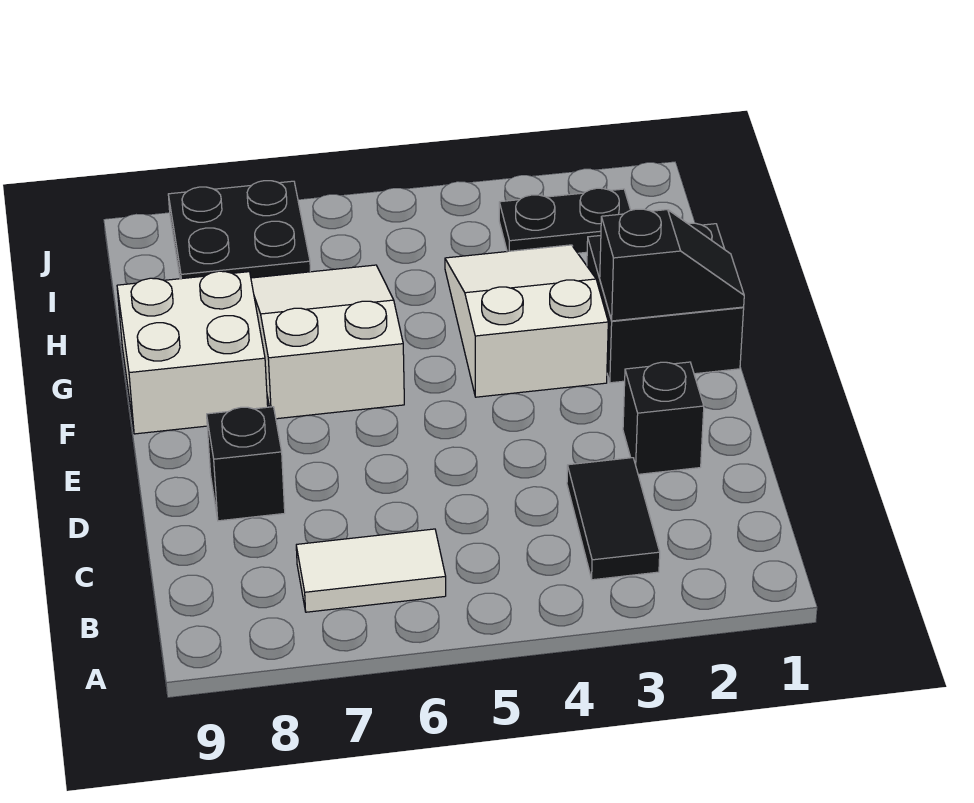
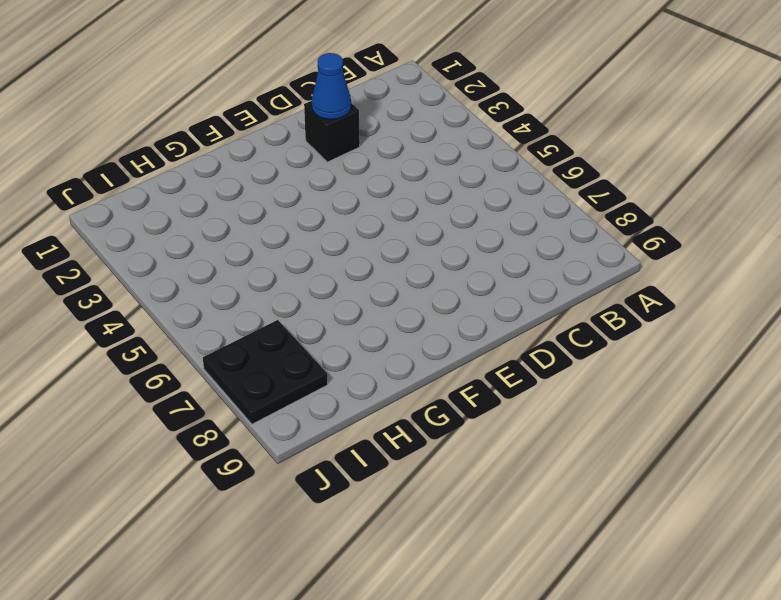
blue 1x1 cone [312,53,351,120] -> none
none -> black 1x2 tile [567,458,660,580]
none -> white 1x2 tile [296,529,446,612]

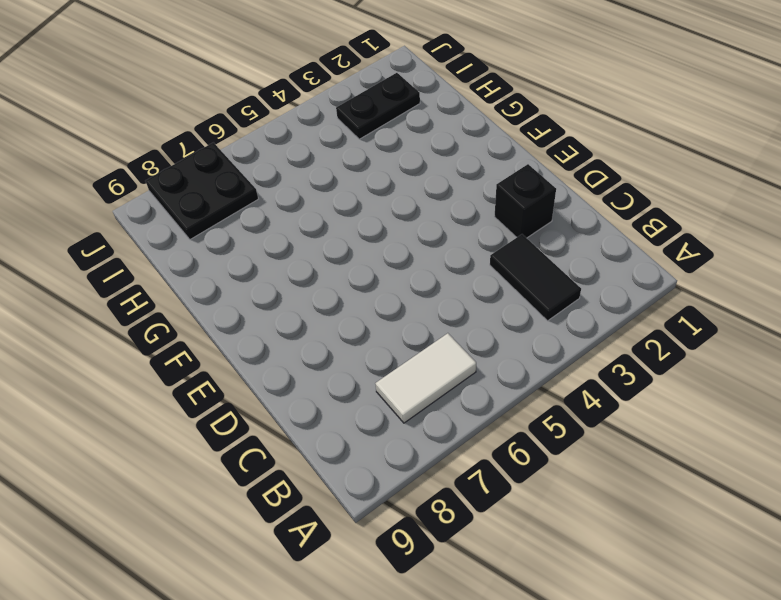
none -> black 1x1 brick [207,407,285,521]
none -> black 2x2 brick [587,223,744,383]

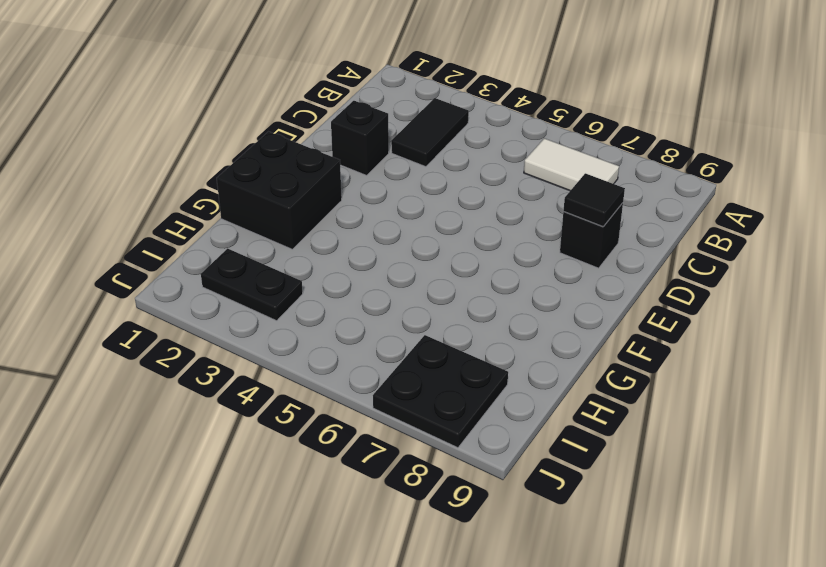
black 1x1 tile [564,173,625,227] -> none
none -> white 2x3 slope [445,245,608,397]
none -> white 2x3 slope [251,265,404,419]

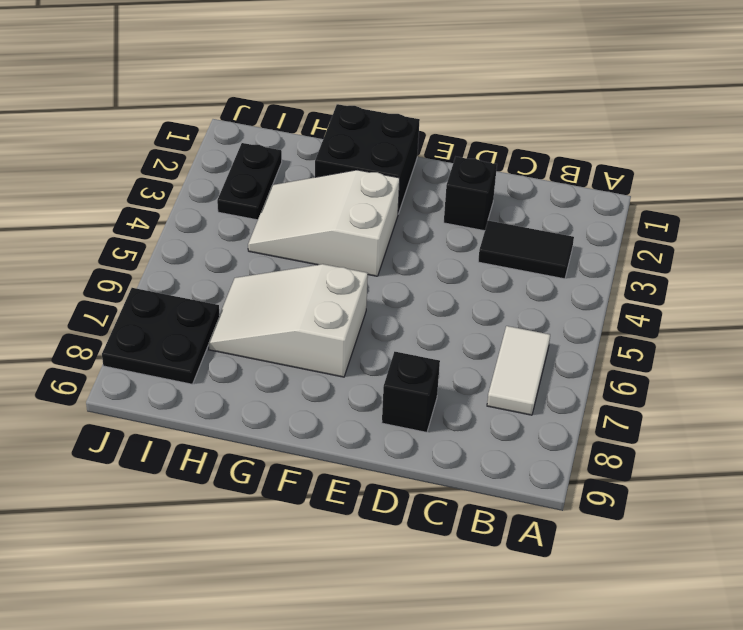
none -> white 2x2 brick [117,271,268,434]
none -> black 1x2 slope [600,209,744,321]

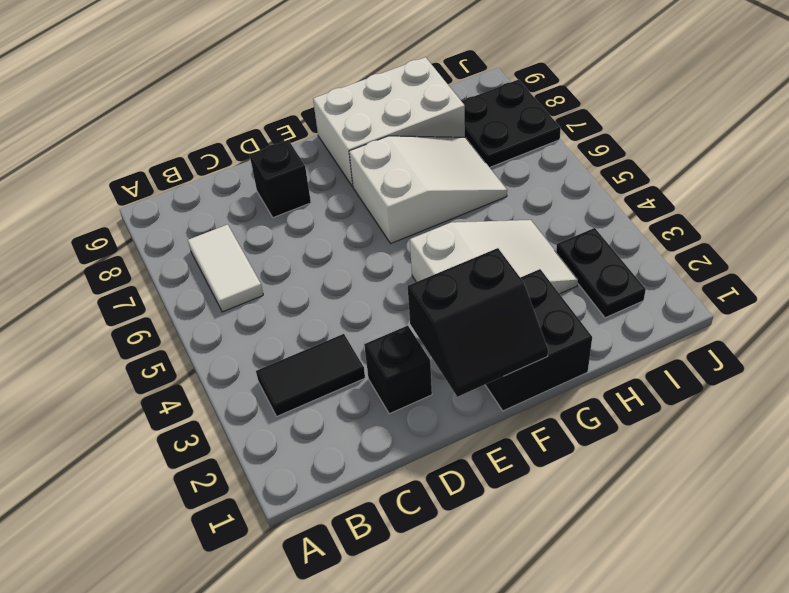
black 2x2 slope [408,248,548,397] -> black 1x2 slope [600,209,744,321]
white 2x3 brick [313,57,465,187] -> white 2x2 brick [117,271,268,434]

